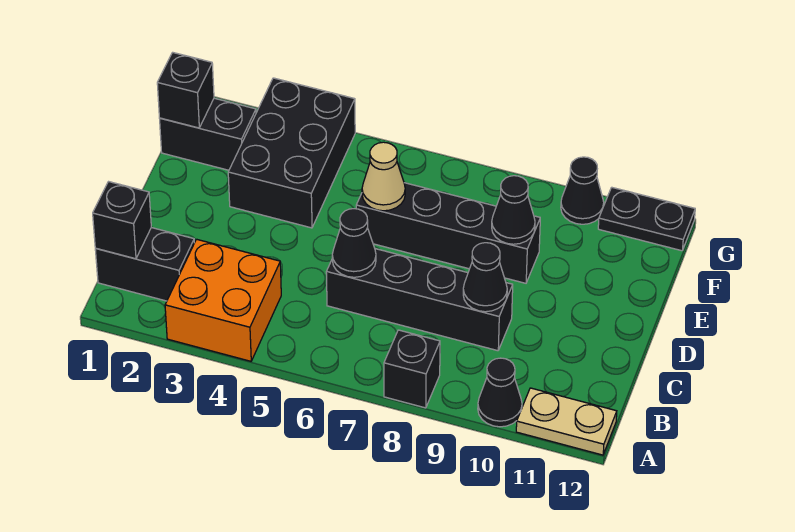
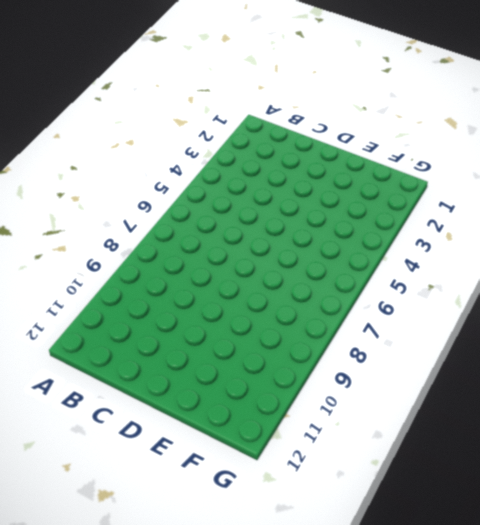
none -> orange 2x2 brick [165,239,281,361]
none -> black 1x1 brick [384,330,440,408]
none -> black 1x1 cone [478,358,522,427]

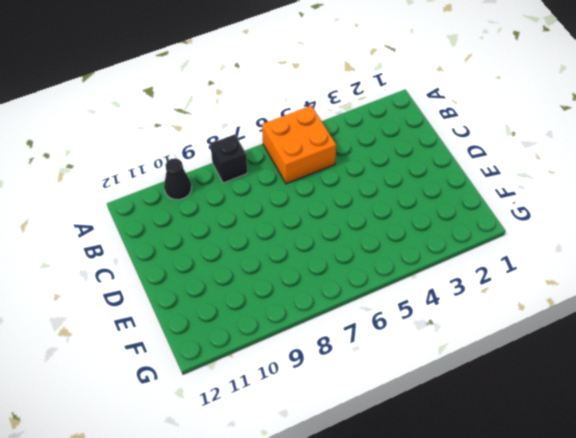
orange 2x2 brick [262,106,336,184] -> orange 2x2 brick moved to [165,239,281,361]
none -> tan 1x2 plate [516,388,617,455]
none -> black 1x2 brick [95,228,194,301]
none -> black 1x4 brick [326,249,513,351]

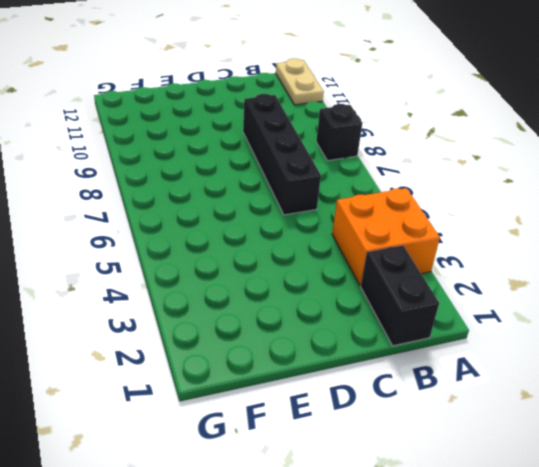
none -> black 1x1 cone [478,358,522,427]
none -> black 2x3 brick [228,78,355,228]
none -> black 1x4 brick [356,183,540,283]

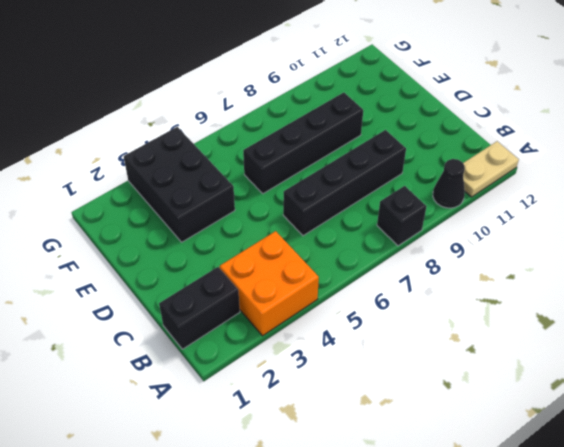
none -> black 1x2 brick [160,98,256,170]
none -> black 1x1 cone [561,157,604,224]
none -> black 1x2 plate [598,187,695,251]

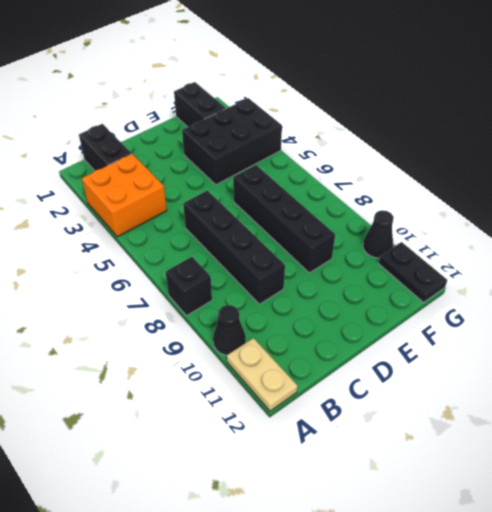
none -> black 1x1 brick [93,182,151,259]
none -> black 1x1 cone [332,209,376,277]
none -> black 1x1 cone [463,243,507,312]

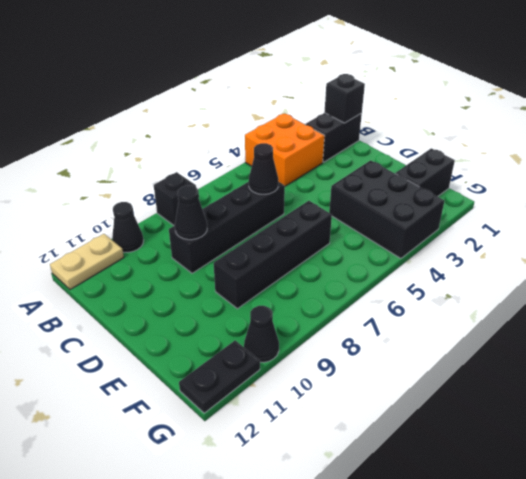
none -> tan 1x1 cone [362,142,405,211]
none -> black 1x1 cone [492,176,535,244]
none -> black 1x1 brick [157,52,214,128]

